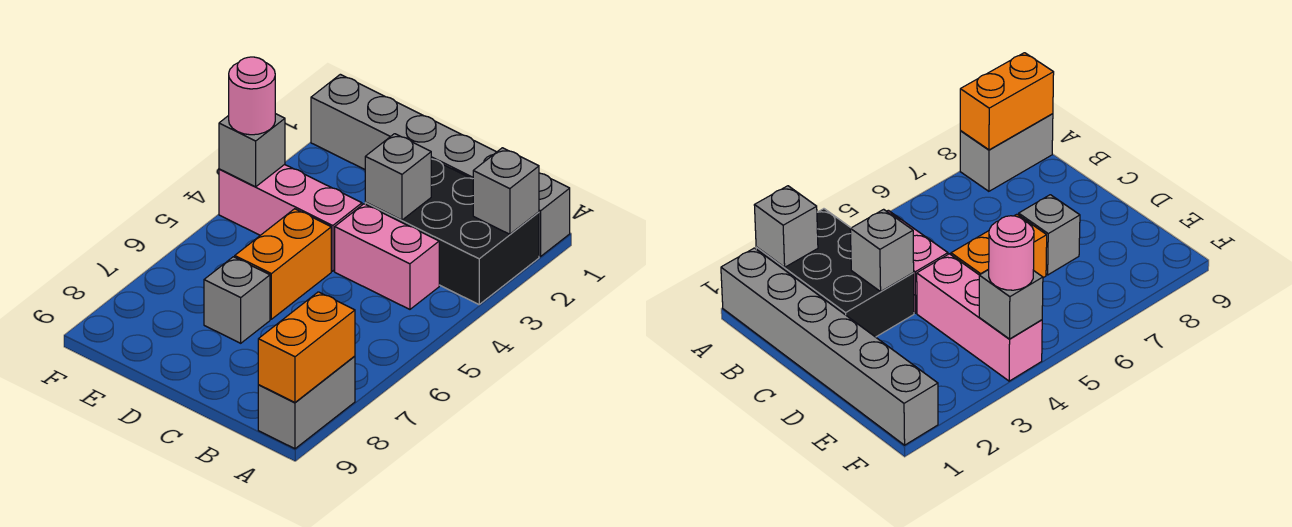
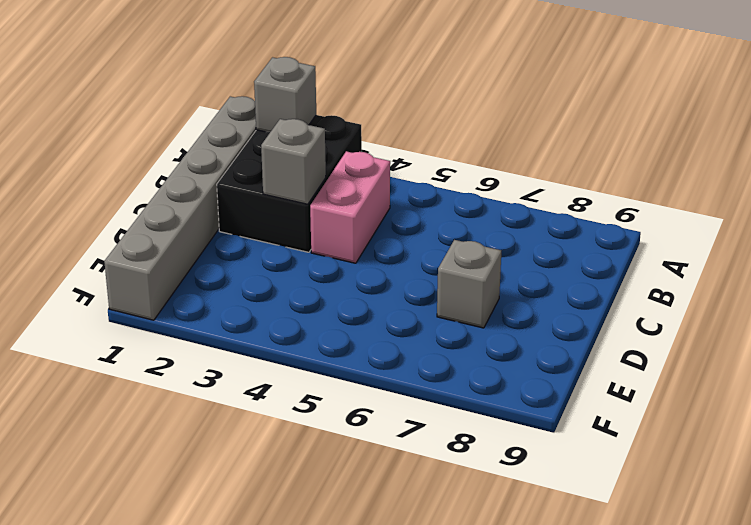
none -> grey 1x2 brick [258,356,355,449]
none -> pink 1x3 brick [219,164,362,271]
none -> orange 1x2 brick [235,209,331,319]

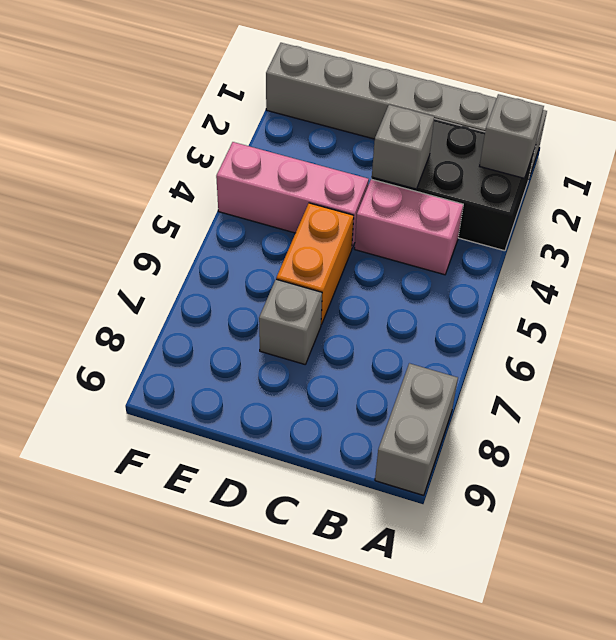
none -> orange 1x2 brick [258,292,355,402]
none -> grey 1x1 brick [219,114,285,187]
none -> pink 1x1 round brick [229,57,275,135]

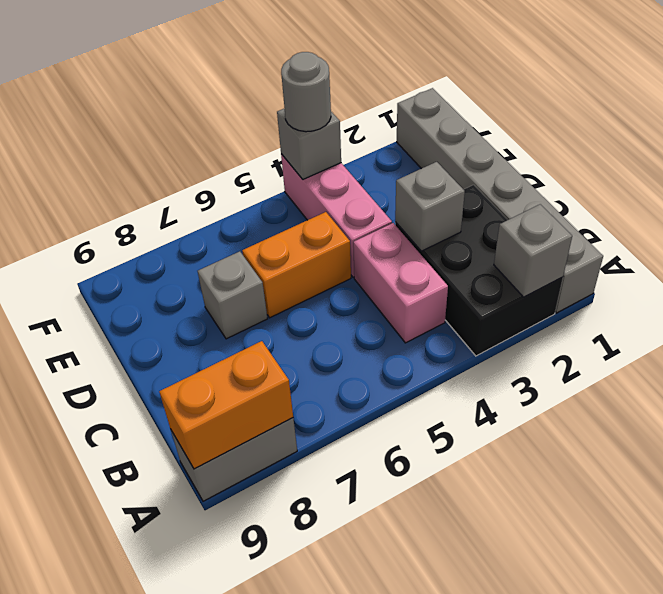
grey 1x1 round brick [281,52,331,132] -> pink 1x1 round brick [229,57,275,135]

